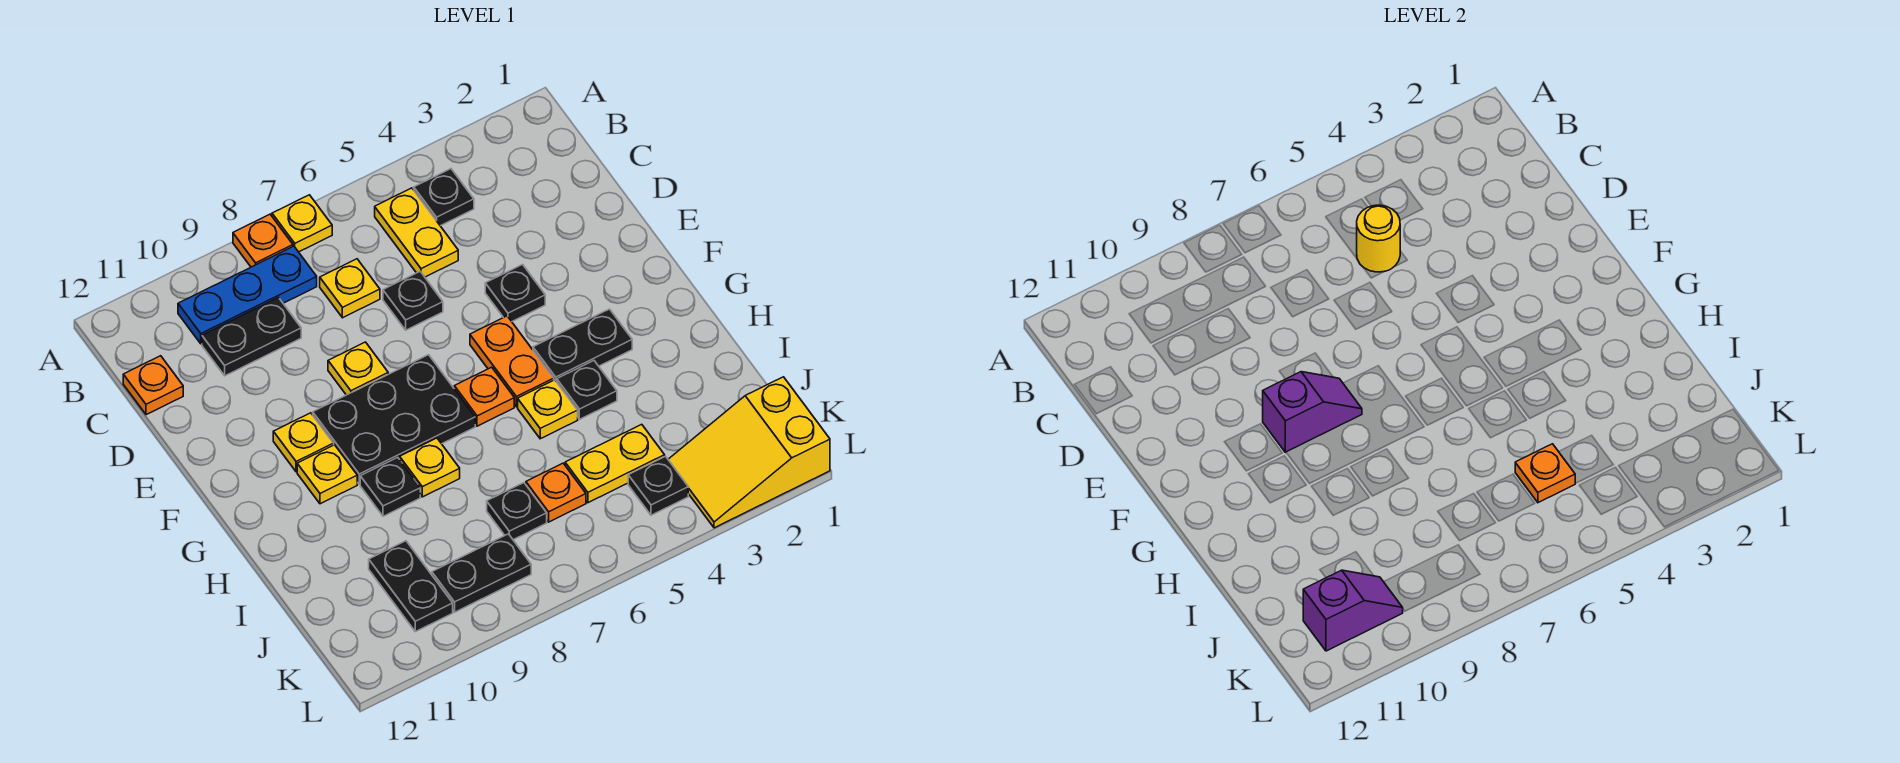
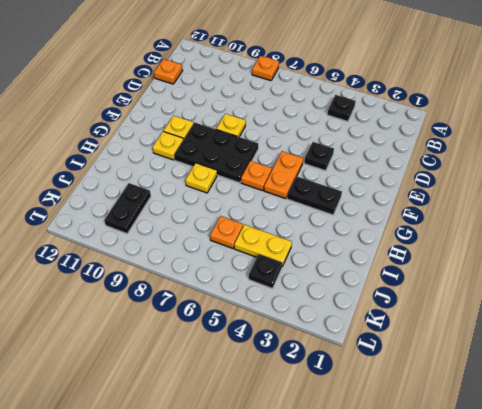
none -> yellow 1x1 plate [272,195,332,252]
none -> yellow 1x2 plate [375,188,458,277]
none -> blue 1x3 plate [178,246,317,344]
none -> yellow 1x1 plate [320,259,380,318]

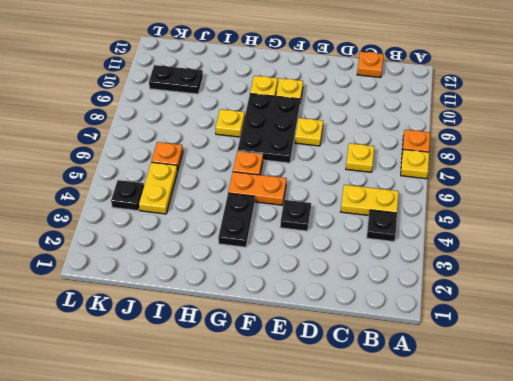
none -> blue 1x3 plate [178,246,317,344]
none -> black 1x2 plate [202,298,301,376]
none -> black 1x1 plate [383,272,443,330]
none -> black 1x1 plate [557,361,617,419]

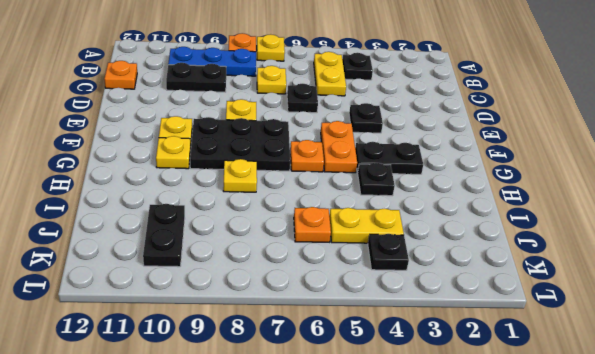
none -> yellow 1x1 plate [518,380,578,439]
none -> black 1x1 plate [360,457,420,516]
none -> black 1x1 plate [487,483,547,540]
none -> yellow 2x3 slope [668,377,830,528]

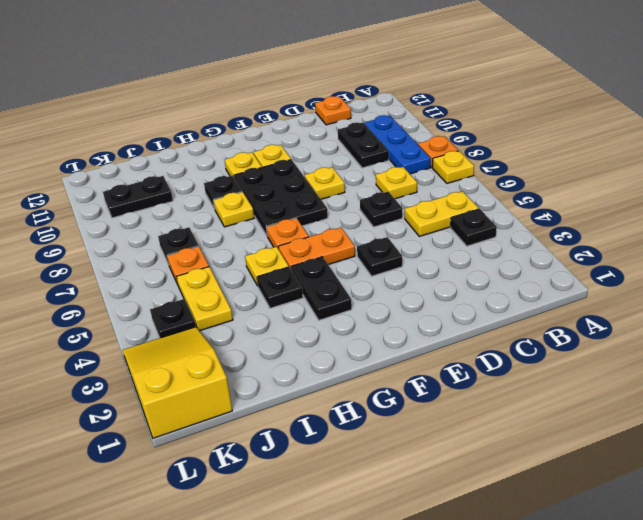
none -> black 1x2 plate [432,534,531,612]
none -> yellow 1x1 round brick [1357,205,1400,272]
none -> purple 1x2 slope [1263,372,1362,452]
none -> orange 1x1 plate [1515,444,1575,503]

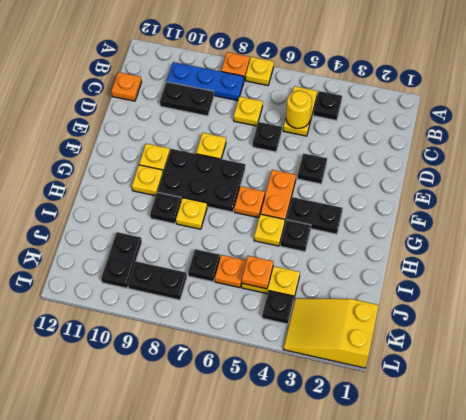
none -> purple 1x2 slope [1263,372,1362,452]
none -> purple 1x2 slope [1303,570,1403,651]

